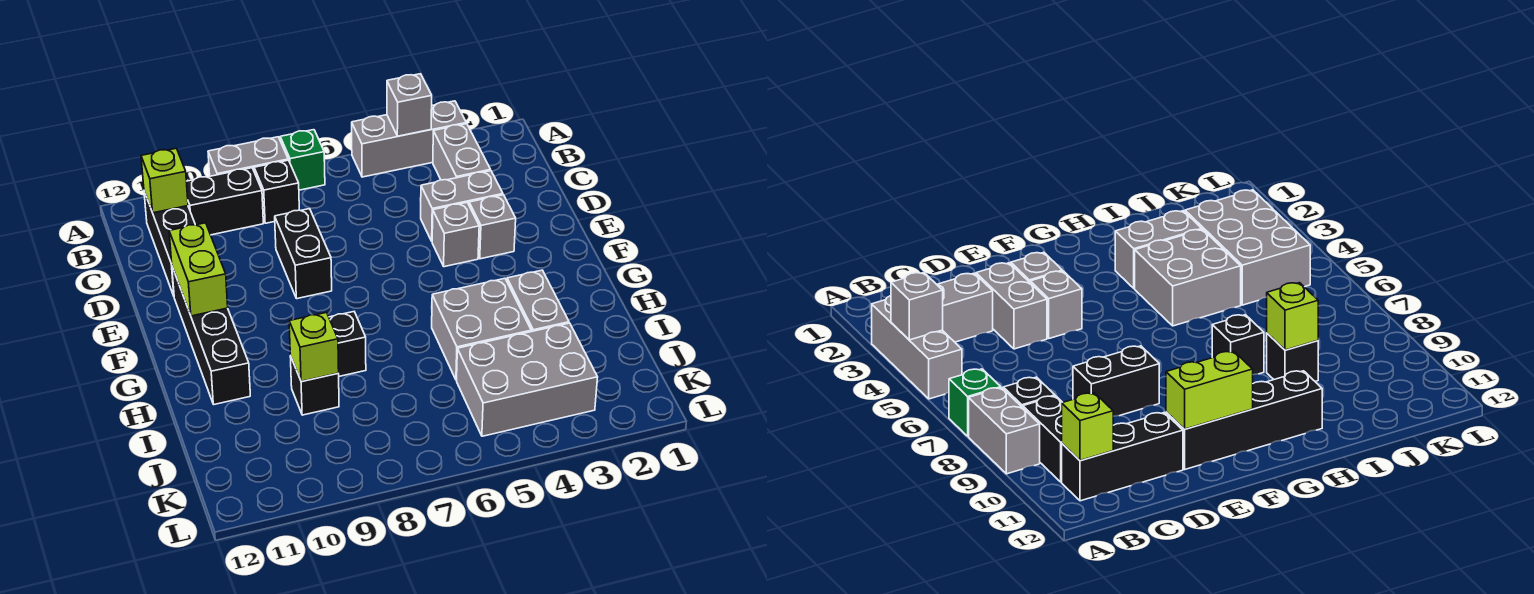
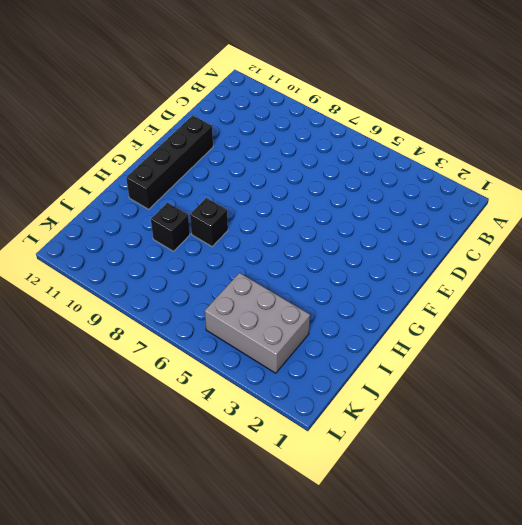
none -> grey 1x3 brick [352,101,466,177]
none -> green 1x1 brick [280,130,325,190]
none -> grey 1x2 brick [208,137,288,176]

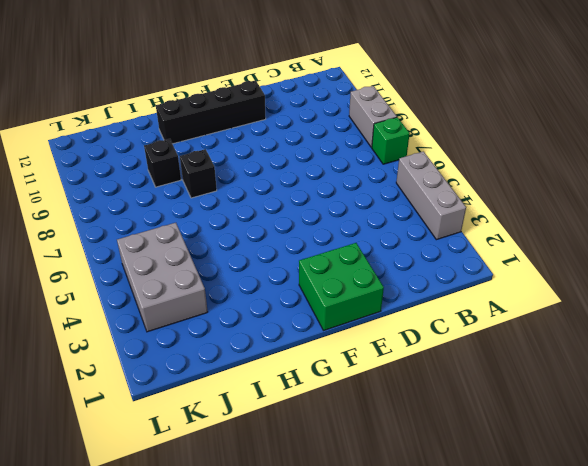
green 2x2 brick [299,243,384,331] -> none
none -> grey 1x2 brick [433,124,491,180]
none -> black 1x1 brick [254,160,299,223]
none -> black 1x2 brick [186,168,263,235]

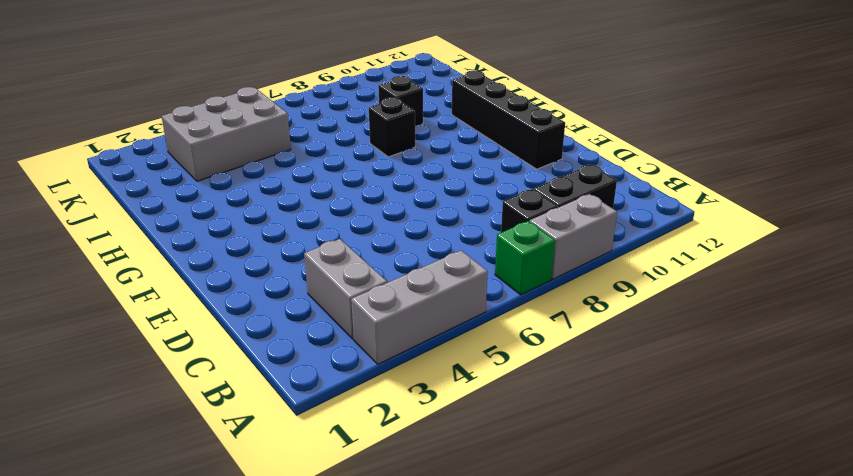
none -> black 1x3 brick [144,191,195,296]
none -> grey 1x2 brick [421,171,503,241]
none -> black 1x2 brick [275,209,332,299]

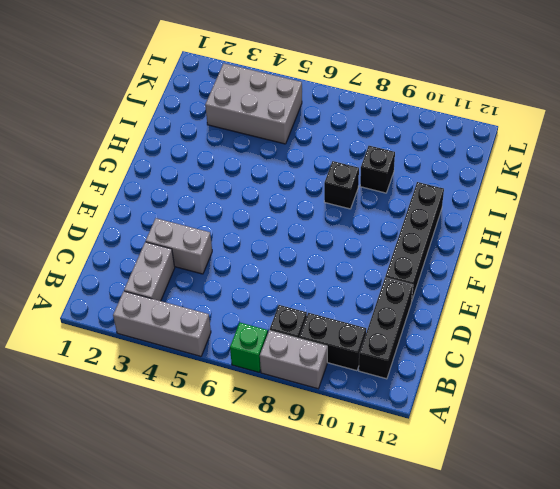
none -> black 1x2 brick [275,209,332,299]
none -> grey 1x1 brick [469,195,516,259]
none -> grey 1x1 brick [432,203,479,267]

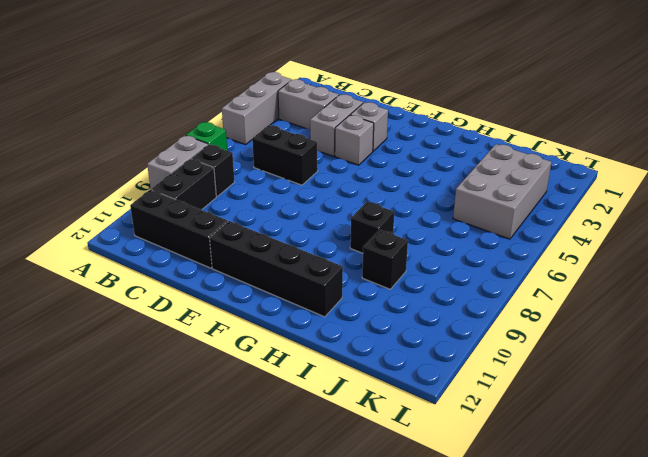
black 1x2 brick [252,125,318,185] -> black 1x2 brick moved to [275,209,332,299]
none -> grey 1x2 brick [507,270,569,332]
none -> grey 2x2 brick [432,278,531,380]
none -> grey 1x1 brick [387,74,432,136]

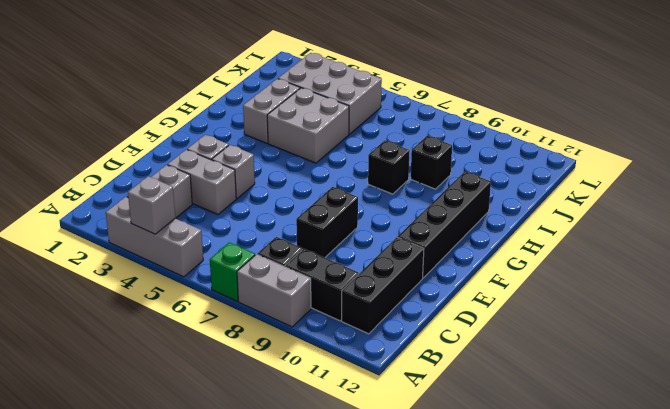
none -> lime 1x1 brick [141,148,188,213]
none -> lime 1x2 brick [169,223,228,316]
none -> lime 1x1 brick [289,313,339,382]

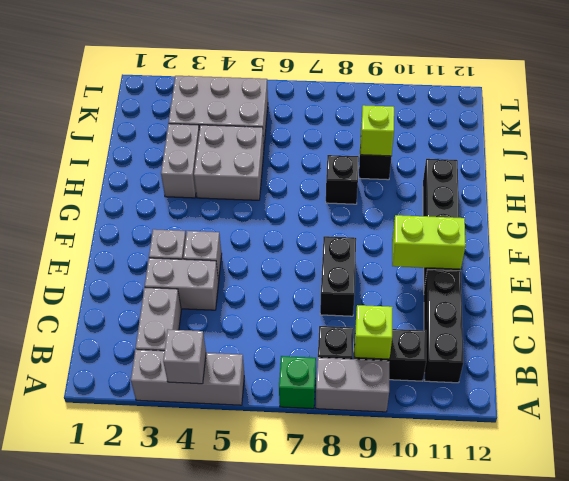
lime 1x1 brick [354,305,393,359] -> lime 1x1 brick moved to [141,148,188,213]
lime 1x2 brick [392,215,466,269] -> lime 1x2 brick turned to [169,223,228,316]

